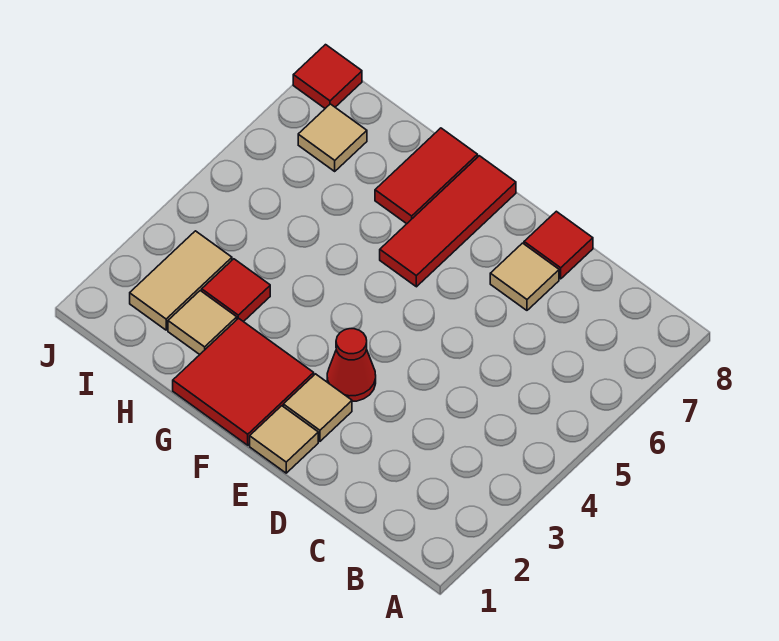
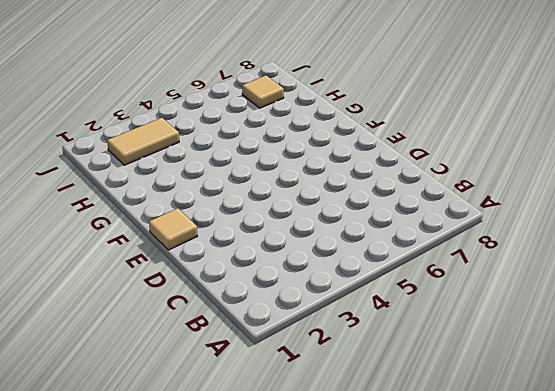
none -> tan 1x1 tile [490,243,559,310]
none -> red 1x1 tile [524,211,593,279]
none -> tan 1x1 tile [283,374,352,441]

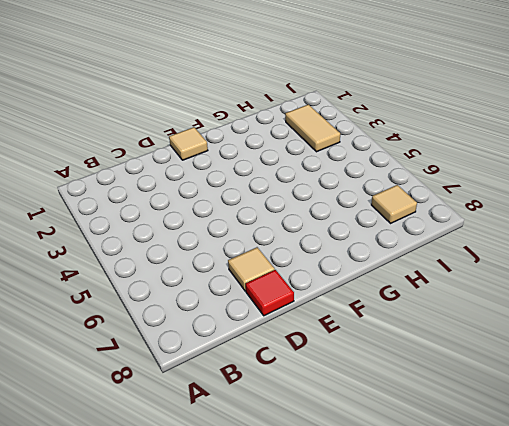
none -> tan 1x1 tile [283,374,352,441]
none -> red 1x1 cone [327,329,376,401]
none -> red 2x2 tile [173,318,314,445]

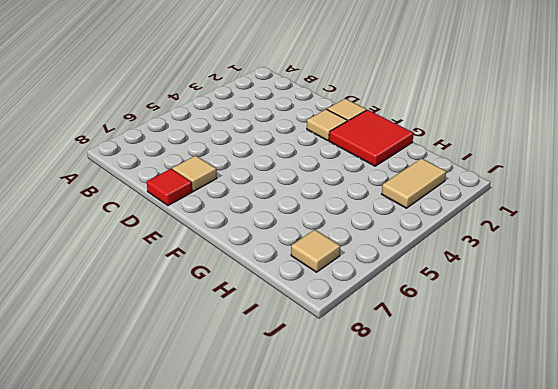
none -> red 1x1 cone [327,329,376,401]
none -> red 1x3 tile [380,156,516,287]
none -> red 1x2 tile [375,128,478,224]

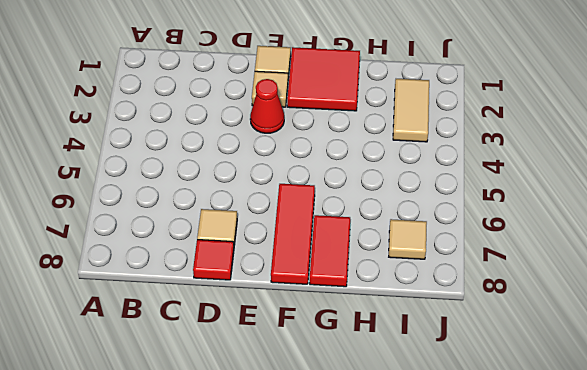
none -> tan 1x1 tile [168,291,237,355]
none -> red 1x1 tile [202,259,270,322]
none -> red 1x1 tile [293,45,362,108]

